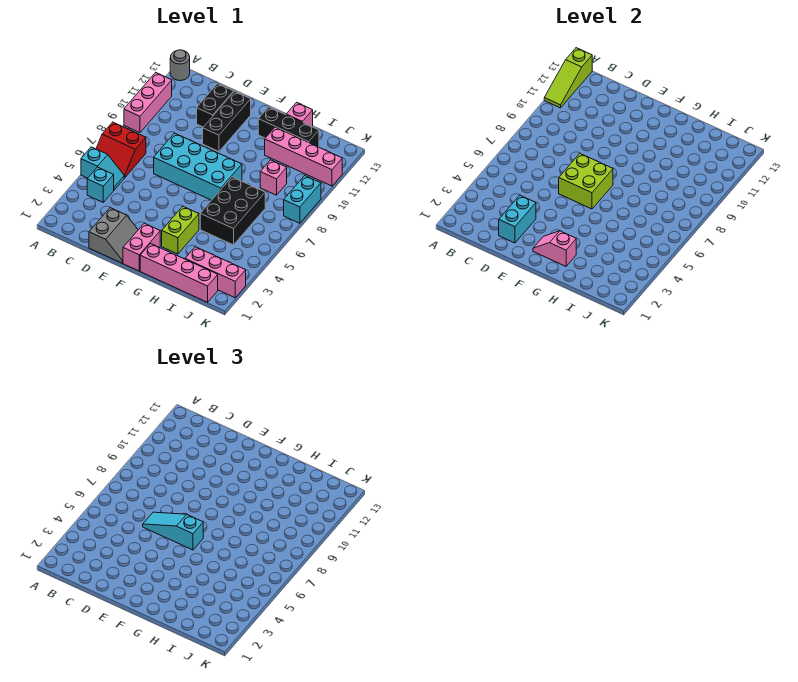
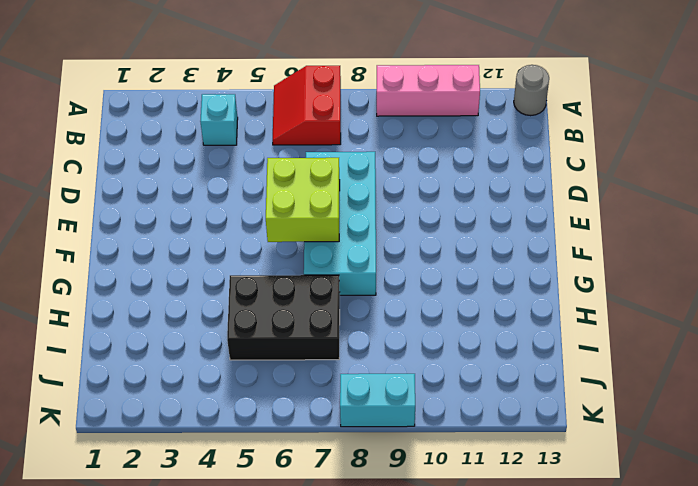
none -> cyan 1x2 slope [81,147,124,190]
none -> grey 2x2 slope [89,208,138,263]
none -> black 1x2 brick [197,84,234,127]

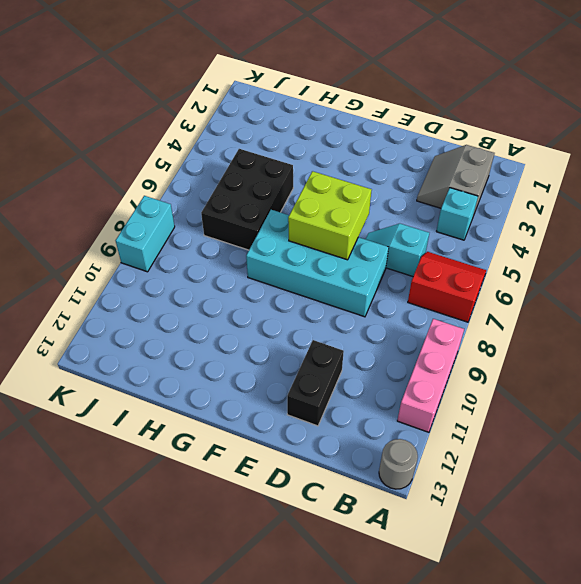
grey 2x2 slope [417,145,494,216] -> grey 2x2 slope moved to [89,208,138,263]
cyan 1x2 slope [366,224,429,276] -> cyan 1x2 slope moved to [81,147,124,190]
none -> black 1x3 brick [203,91,251,152]
none -> pink 1x2 brick [123,223,160,271]
none -> pink 1x4 brick [140,244,218,302]

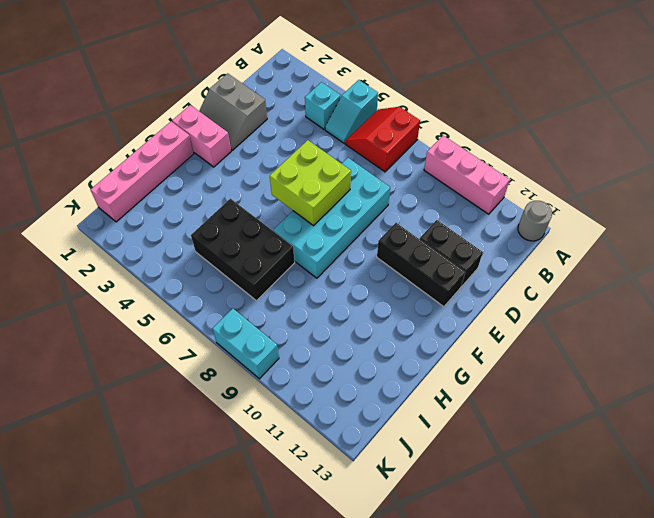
none -> lime 1x2 brick [162,206,199,254]
none -> black 1x3 brick [258,107,319,147]
none -> pink 1x4 brick [265,127,342,186]

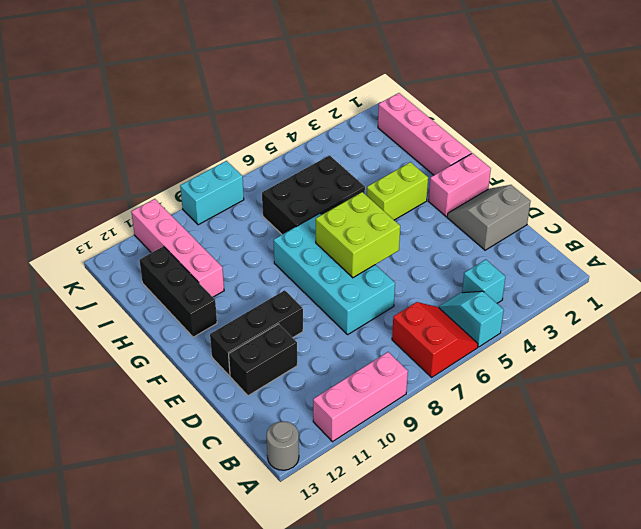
none -> pink 1x1 brick [286,102,313,127]
none -> pink 1x3 brick [185,247,246,298]
none -> pink 1x1 brick [260,160,287,195]

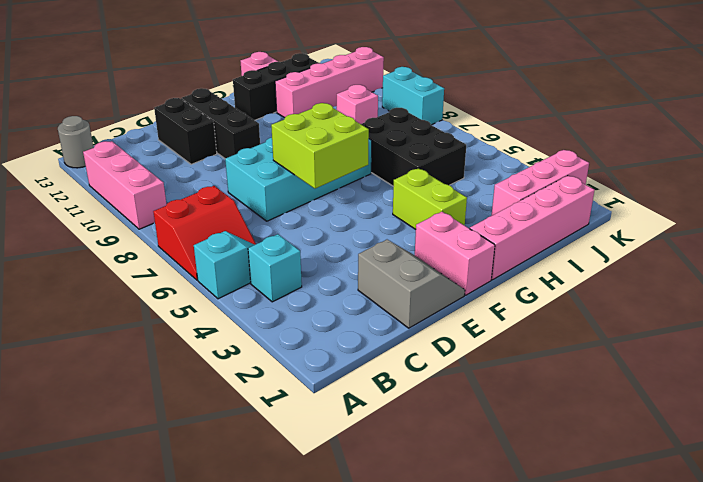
none -> lime 1x3 slope [544,48,592,108]
none -> cyan 1x2 brick [499,195,536,243]
none -> pink 1x2 slope [533,231,576,266]

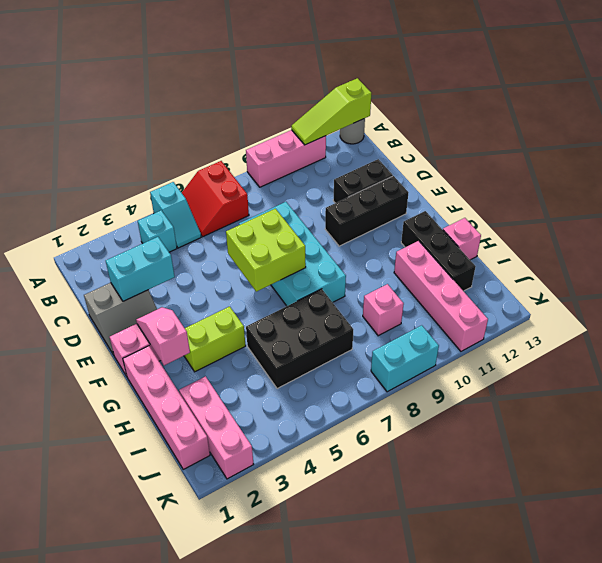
none -> cyan 1x3 slope [143,512,203,550]

